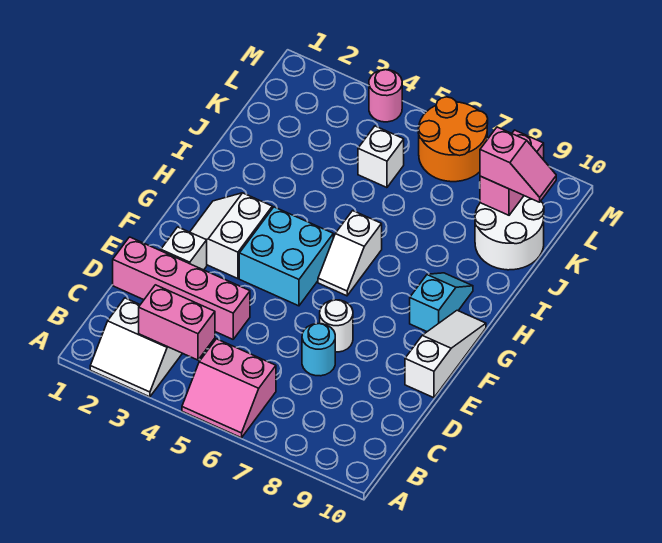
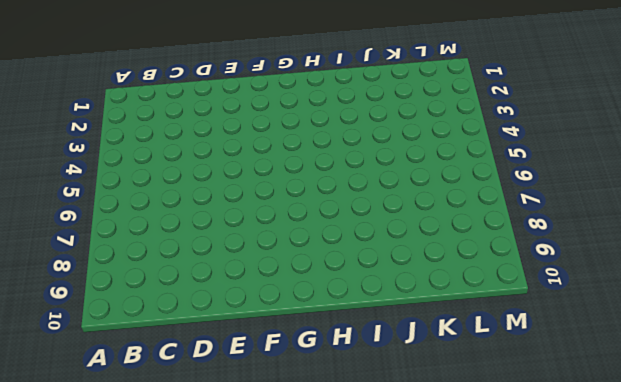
none -> white 2x2 slope [90,298,182,397]
none -> pink 2x2 slope [182,339,276,438]
none -> pink 1x4 brick [113,237,250,339]

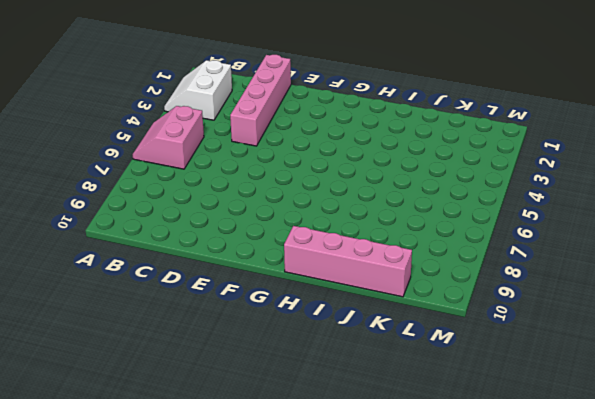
pink 1x4 brick [284,226,412,297] -> white 2x2 round brick [475,196,544,270]
none -> cyan 1x1 round brick [302,324,335,376]
none -> white 1x1 brick [161,227,207,270]
none -> white 1x1 round brick [320,300,353,352]

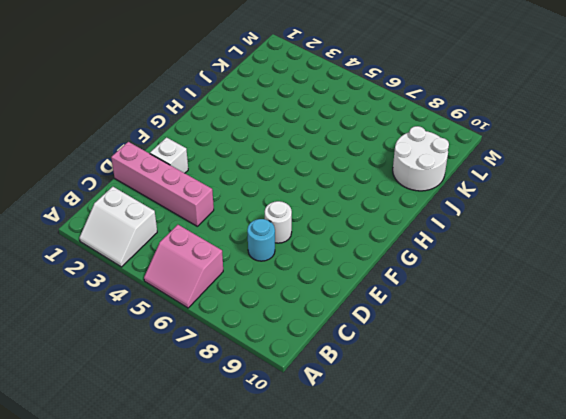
none -> white 1x3 slope [405,310,486,398]
none -> white 2x2 slope [190,193,272,279]
none -> cyan 2x2 brick [239,207,333,306]

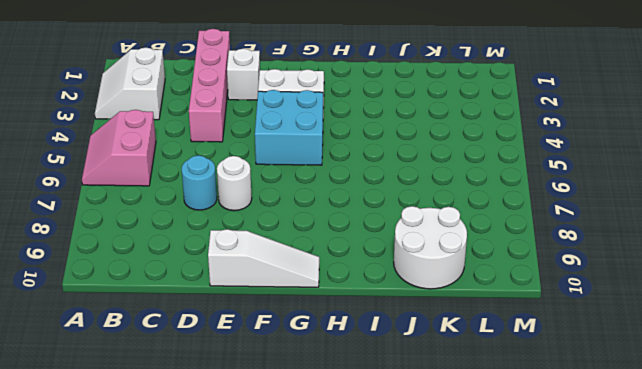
none -> white 1x2 slope [318,211,382,296]
none -> cyan 1x2 slope [410,273,473,332]
none -> white 1x1 brick [358,126,404,188]

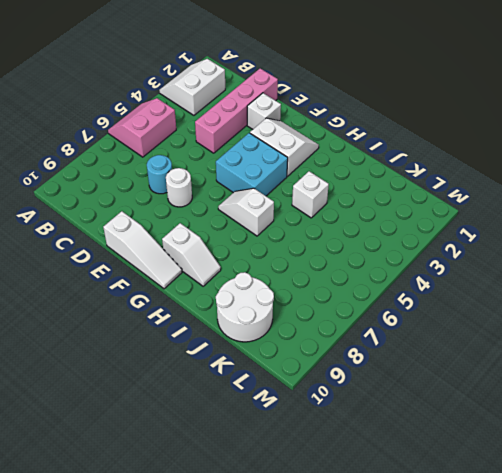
white 1x2 slope [162,223,221,286] -> cyan 1x2 slope [410,273,473,332]
white 1x1 brick [292,171,329,218] -> white 1x1 brick moved to [358,126,404,188]
none -> orange 2x2 round brick [418,97,488,182]
none -> pink 1x1 round brick [369,70,402,122]
none -> pink 1x2 brick [139,285,215,360]

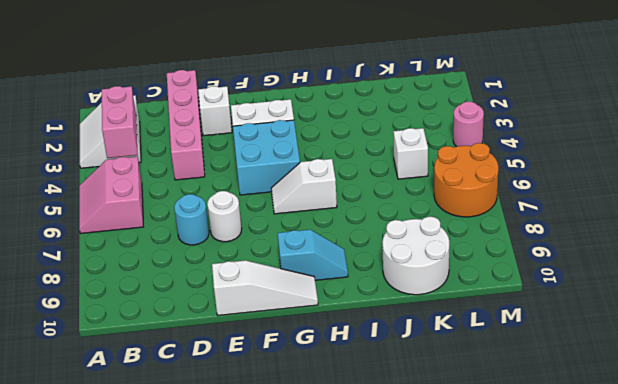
none -> pink 1x2 brick [480,130,544,215]
none -> pink 1x2 slope [480,127,556,202]

